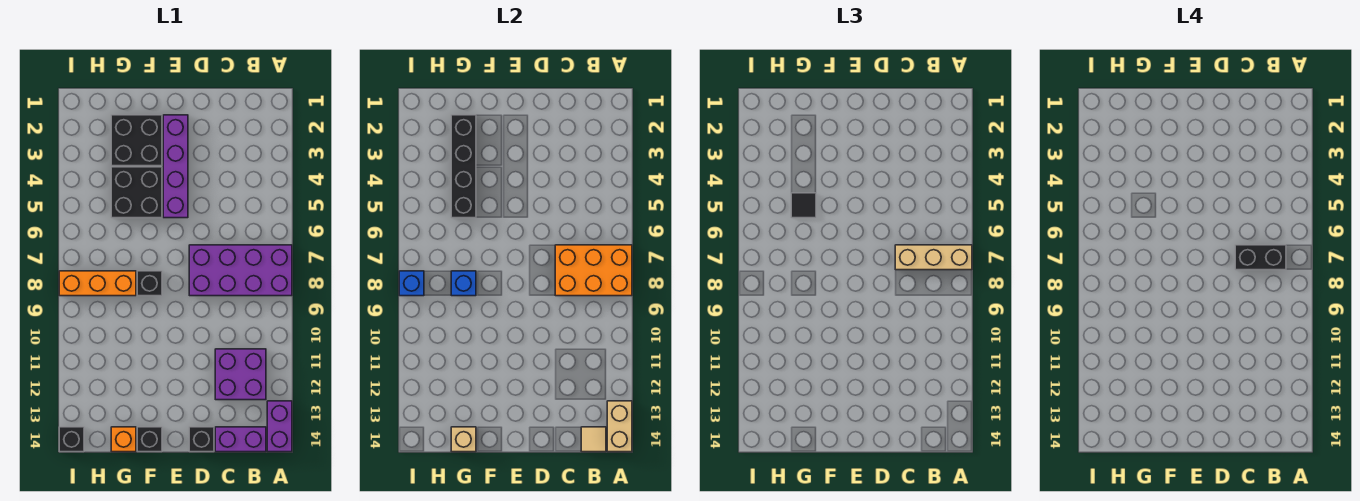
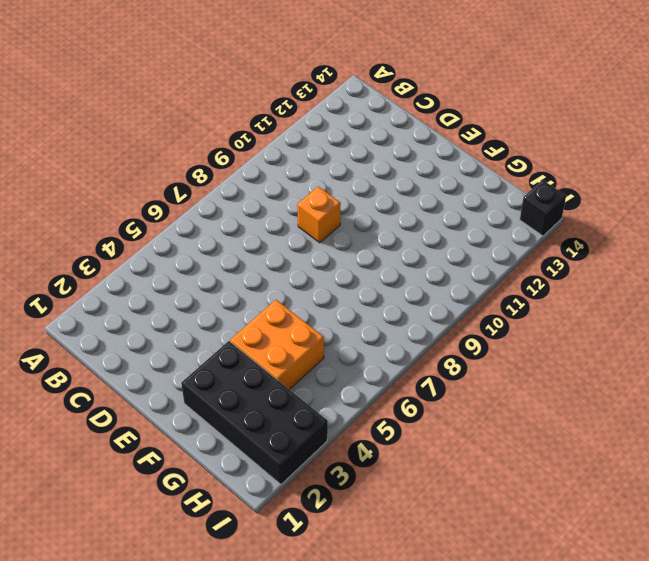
orange 1x1 brick [297,186,341,243] -> orange 1x1 brick moved to [111,427,136,452]
black 2x4 brick [181,341,328,484] -> black 2x2 brick [111,115,162,166]
orange 2x2 brick [230,300,324,390] -> black 2x2 brick [111,167,162,218]
none -> purple 2x4 brick [189,245,292,296]
none -> purple 1x2 brick [267,401,292,452]
none -> purple 2x2 brick [215,349,266,400]

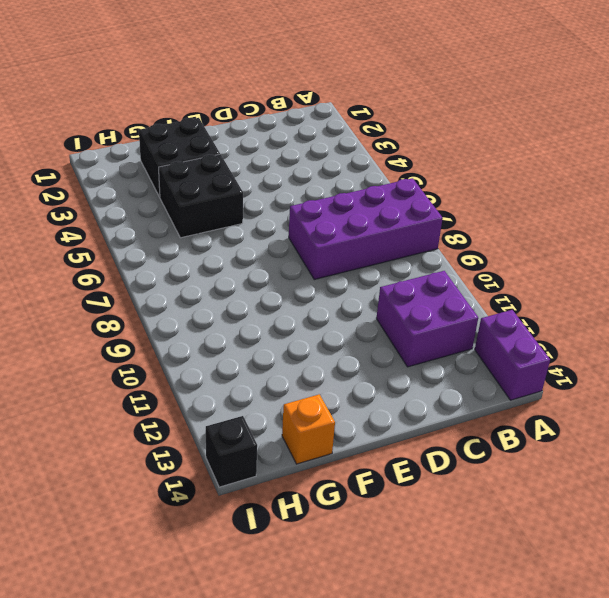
none -> purple 1x2 brick [215,427,266,452]
none -> black 1x1 brick [189,427,214,452]
none -> purple 1x4 brick [163,115,188,218]

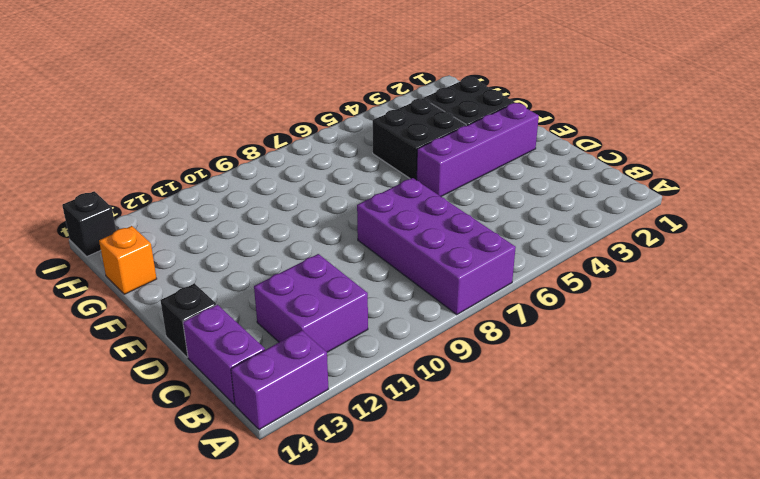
none -> black 1x1 brick [137,271,162,296]
none -> black 1x1 brick [137,427,162,452]
none -> orange 1x3 brick [59,271,136,296]

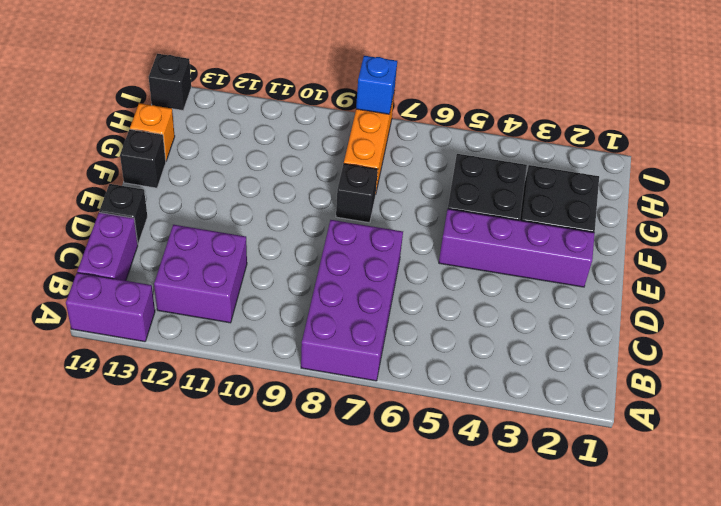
none -> orange 2x3 brick [555,245,632,296]
none -> tan 1x2 brick [607,401,632,452]
none -> tan 1x1 tile [581,427,606,452]

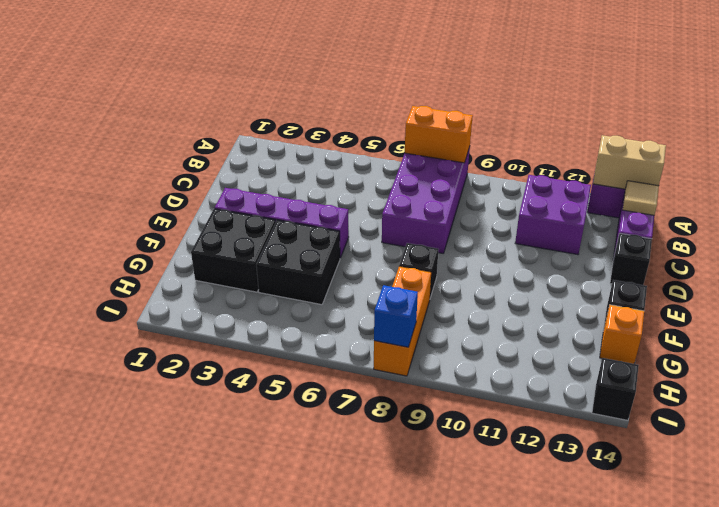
orange 1x2 brick [405,106,473,163] -> orange 2x3 brick [555,245,632,296]
none -> black 1x4 brick [451,115,476,218]
none -> blue 1x1 brick [451,271,476,296]
none -> tan 1x1 brick [451,427,476,452]

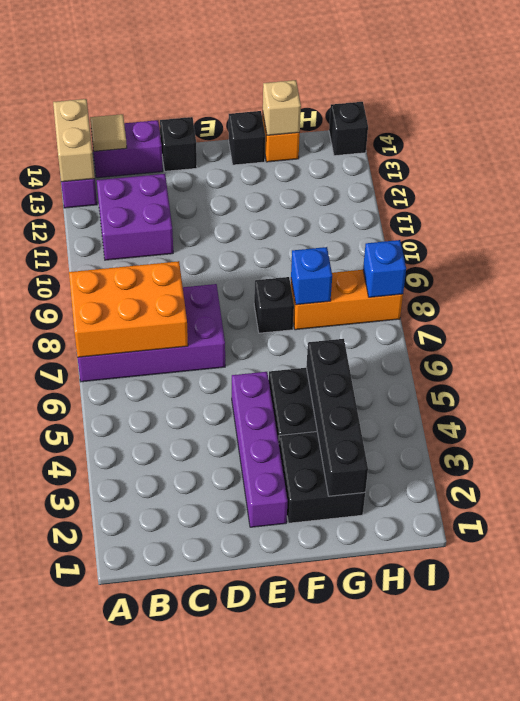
none -> tan 1x3 brick [895,245,972,270]
none -> black 1x1 tile [791,193,816,218]
none -> black 1x2 brick [1235,245,1286,270]

